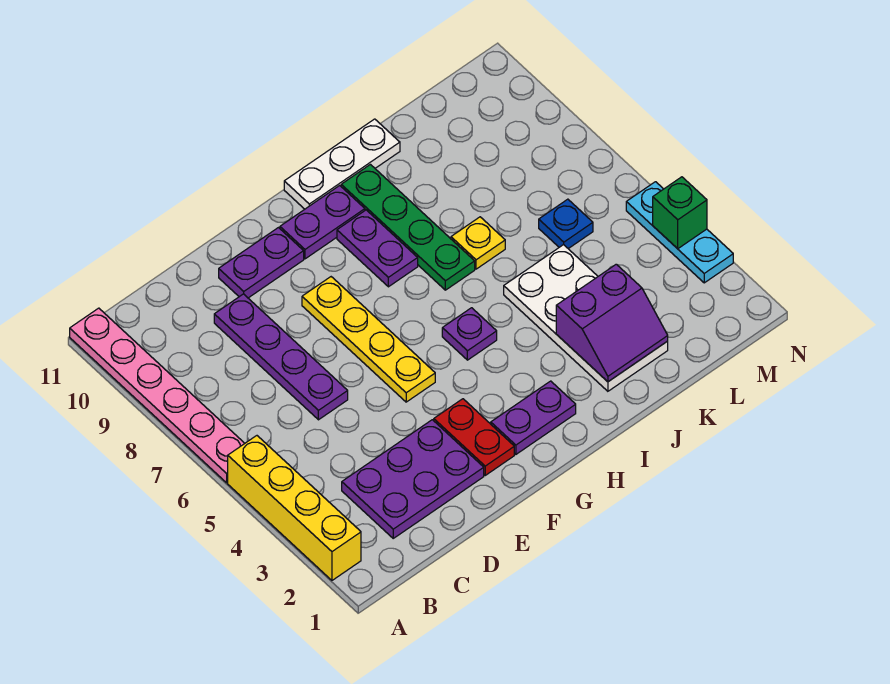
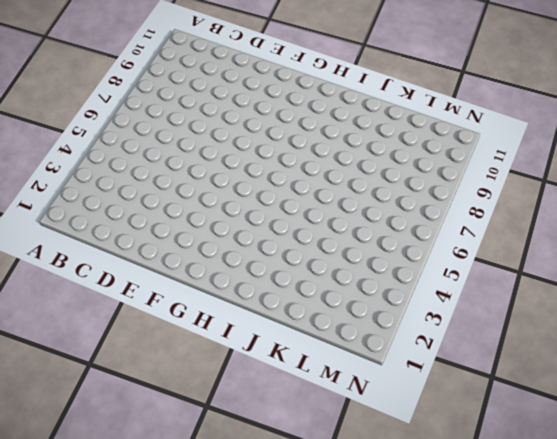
none -> yellow 1x4 brick [228,436,361,580]
none -> pink 1x6 plate [70,308,245,483]
none -> purple 2x3 plate [342,420,484,538]

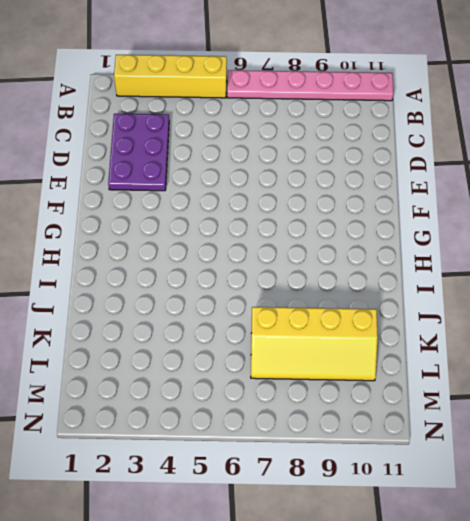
yellow 2x4 slope [251,307,378,381] -> none
none -> purple 1x4 plate [214,294,348,420]
none -> purple 1x2 plate [219,228,304,298]
none -> red 1x2 plate [434,399,514,475]

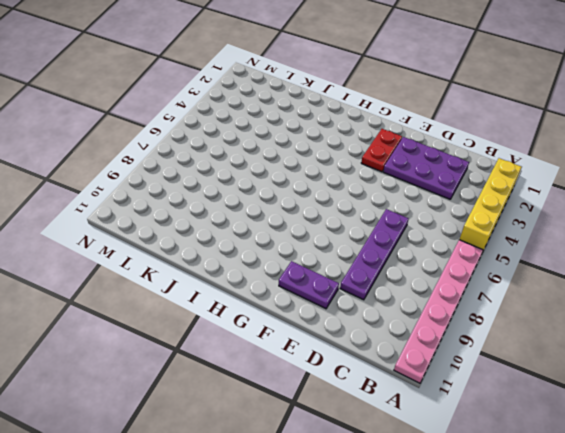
none -> yellow 1x4 plate [302,277,435,402]
none -> purple 1x2 plate [491,381,576,454]
none -> purple 1x2 plate [280,186,365,259]

